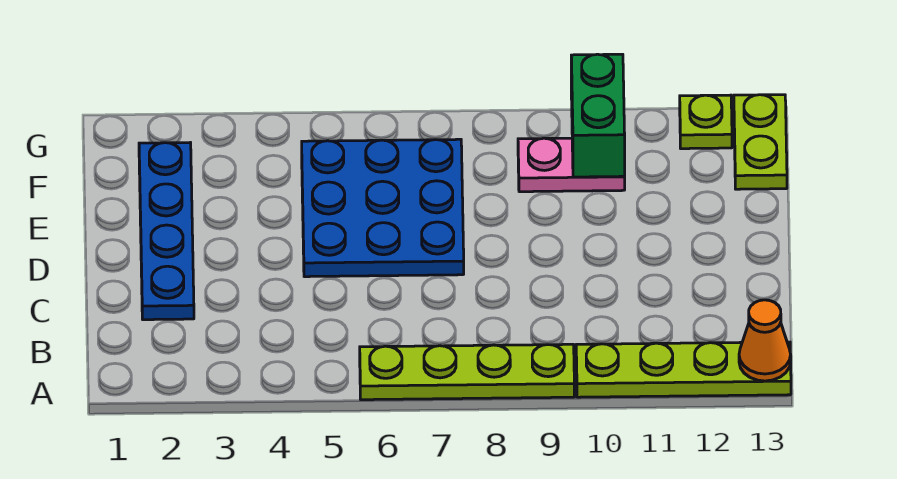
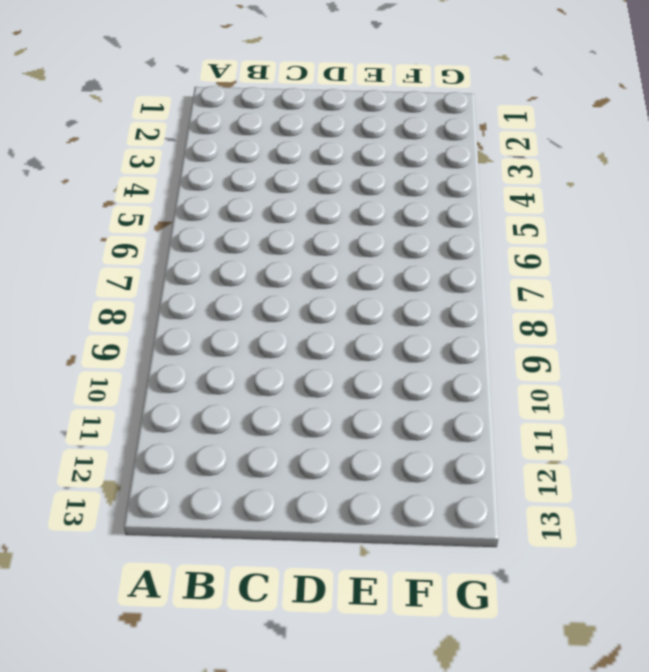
none -> lime 1x4 plate [360,344,574,400]
none -> lime 1x4 plate [576,342,791,397]

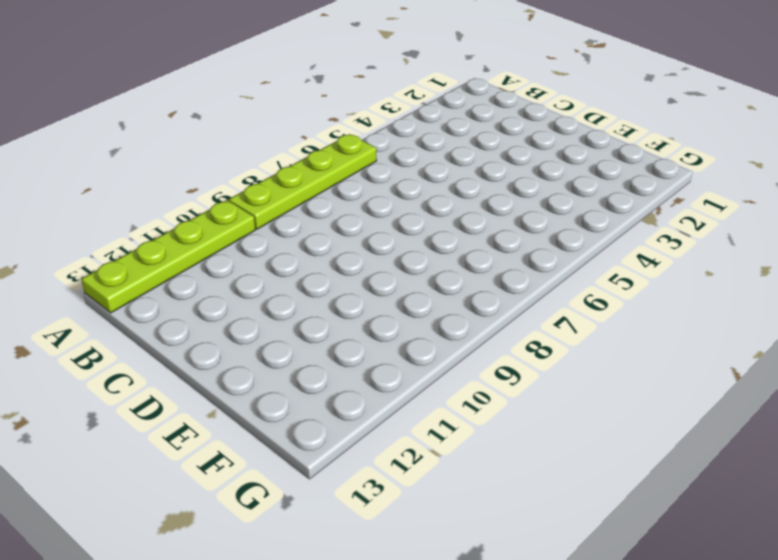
none -> blue 1x4 plate [139,143,194,320]
none -> blue 3x3 plate [302,139,464,277]

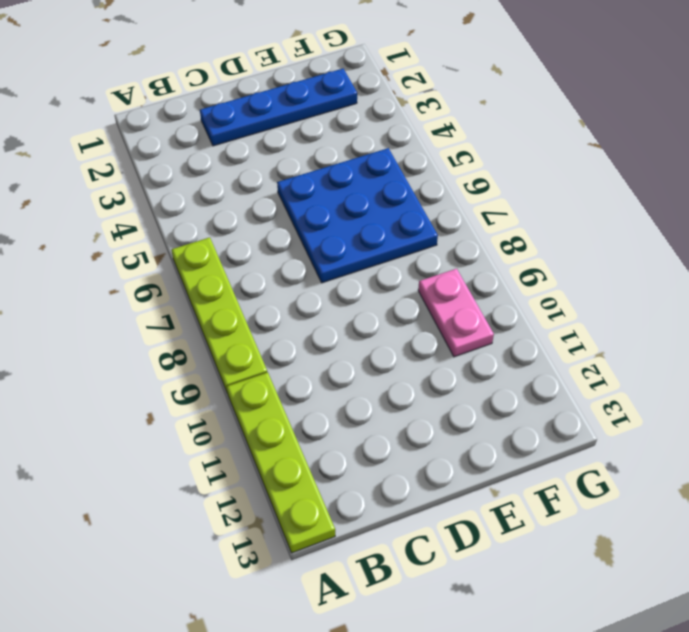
none -> lime 1x2 plate [734,95,787,189]
none -> lime 1x1 plate [680,95,732,149]

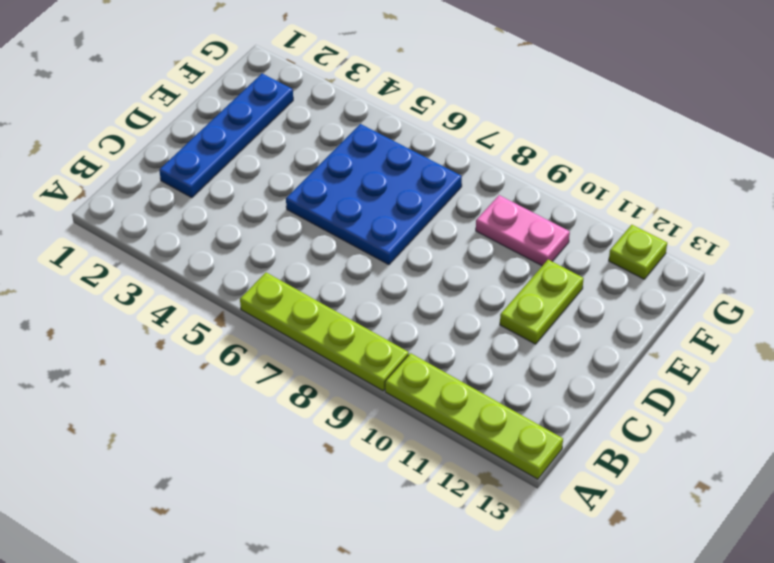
lime 1x2 plate [500,260,584,344] -> lime 1x2 plate moved to [734,95,787,189]
none -> orange 1x1 cone [739,300,791,381]
none -> green 1x2 brick [571,54,625,177]

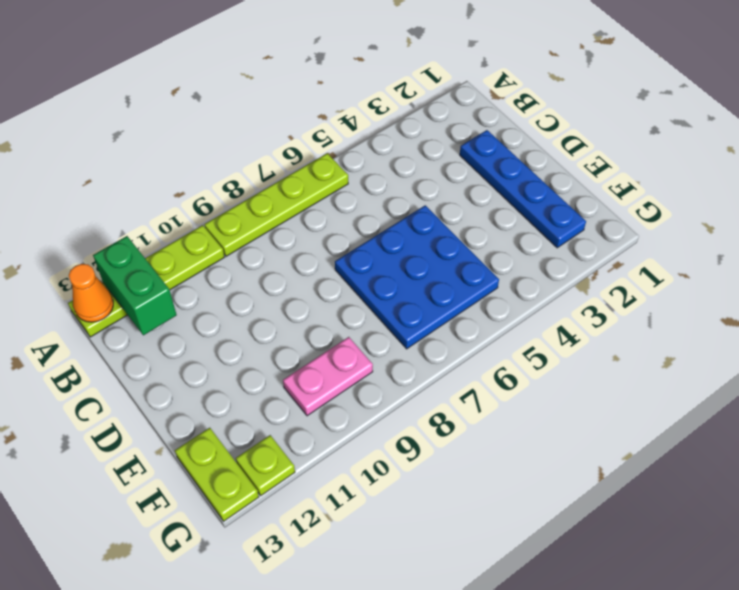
green 1x2 brick [93,236,177,335] -> green 1x2 brick moved to [571,54,625,177]

